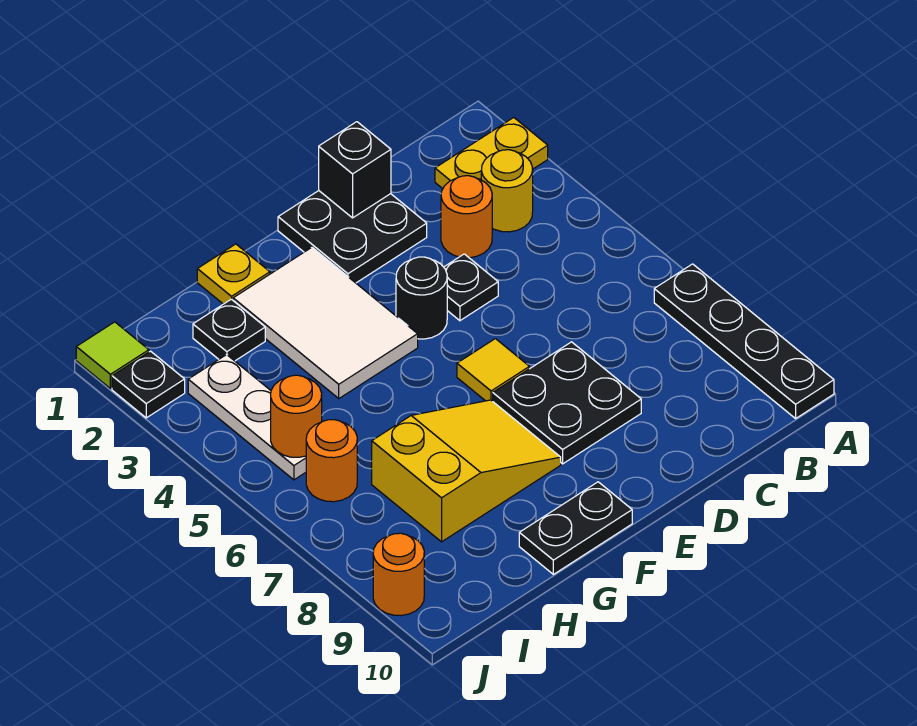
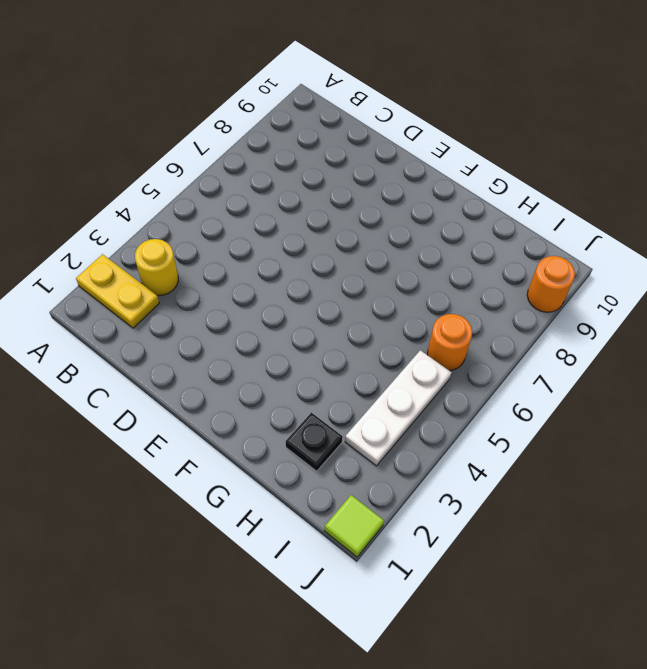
none -> black 1x4 plate [654,264,834,418]
none -> orange 1x1 round brick [441,176,492,258]
none -> black 2x2 plate [278,191,427,283]

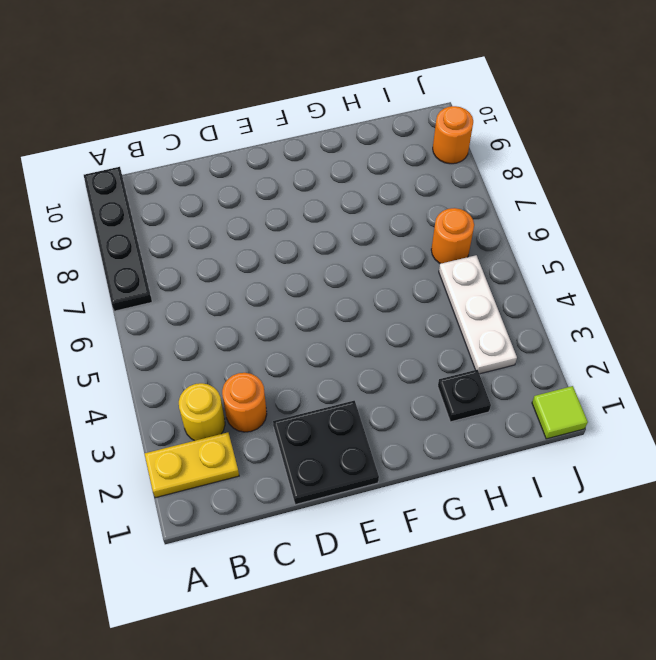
none -> black 1x1 plate [444,254,498,321]
none -> black 2x2 plate [493,342,641,464]
none -> black 1x1 round brick [396,257,447,339]

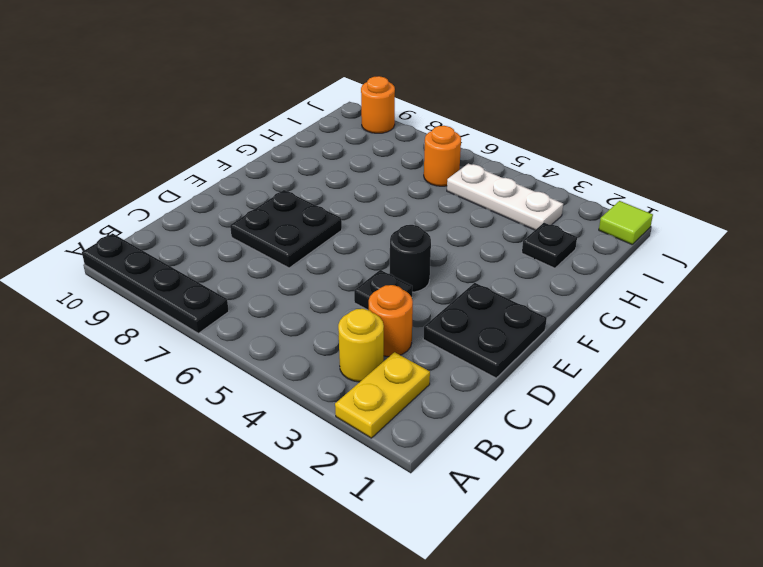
none -> yellow 1x1 tile [457,339,529,401]
none -> white 2x3 tile [233,248,418,398]
none -> yellow 2x3 slope [372,400,561,542]

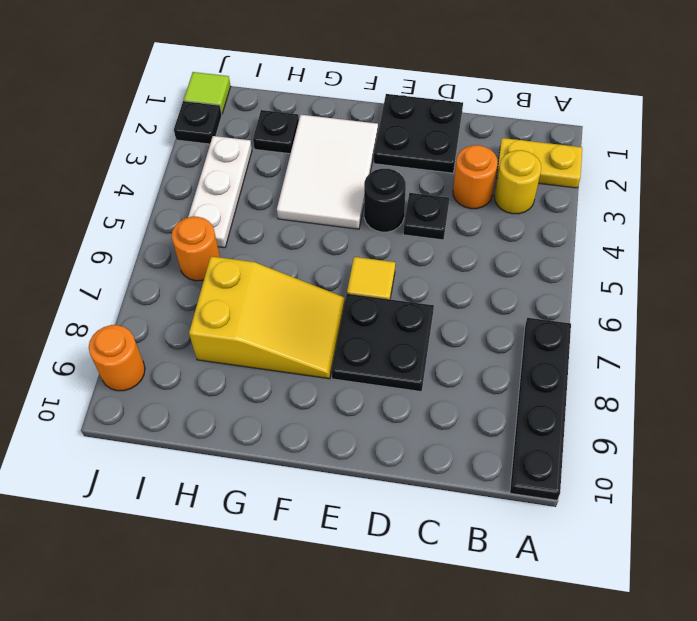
none -> black 1x2 plate [519,482,632,574]
none -> yellow 1x1 plate [197,244,270,304]
none -> black 1x1 brick [319,122,391,218]

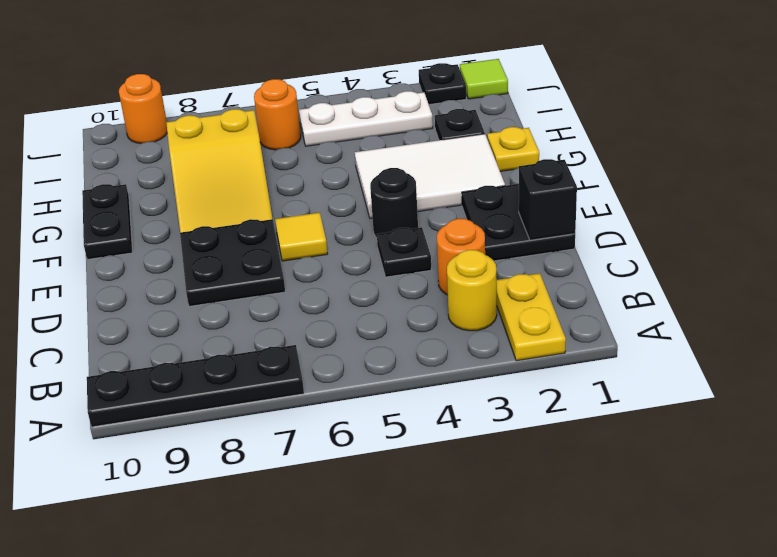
none -> orange 1x1 round brick [271,375,322,457]

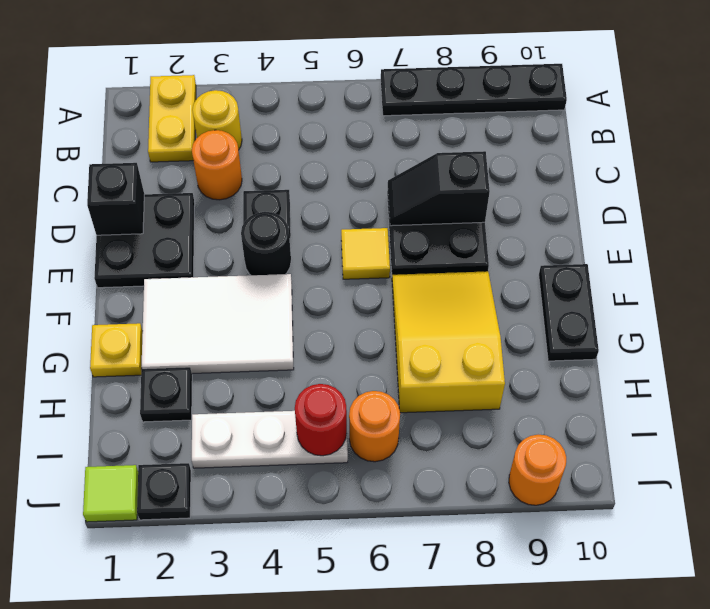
black 1x2 slope [388,151,490,226] -> none
red 1x1 round brick [295,384,347,456] -> orange 1x1 round brick [271,375,322,457]

